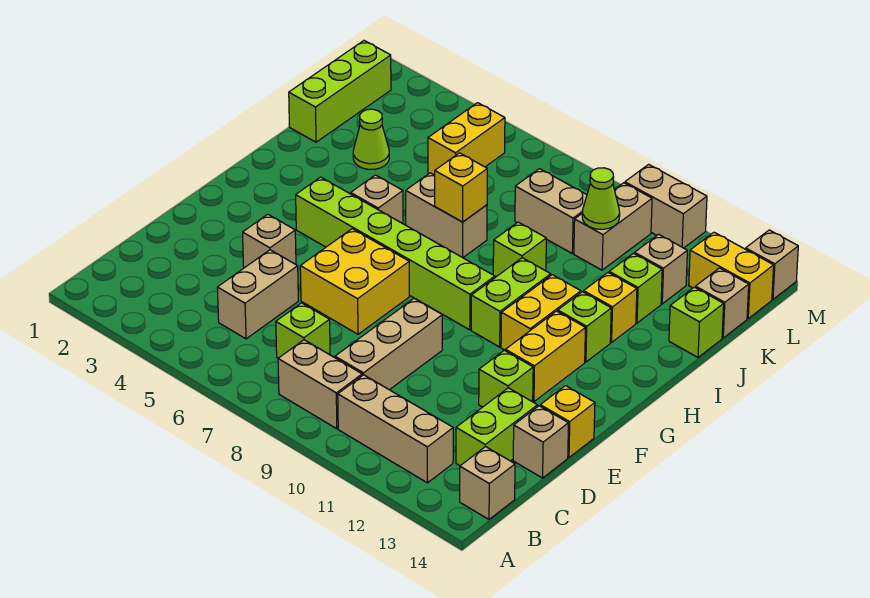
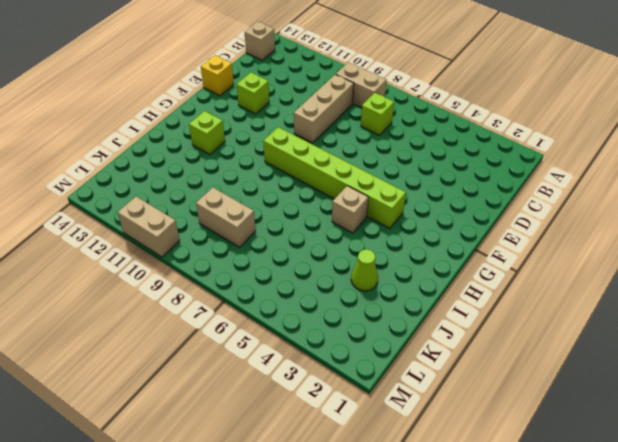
none -> tan 1x3 brick [338,375,453,483]
none -> tan 1x2 brick [217,250,298,339]
none -> lime 1x2 brick [456,388,538,466]
none -> tan 1x1 brick [513,406,569,478]

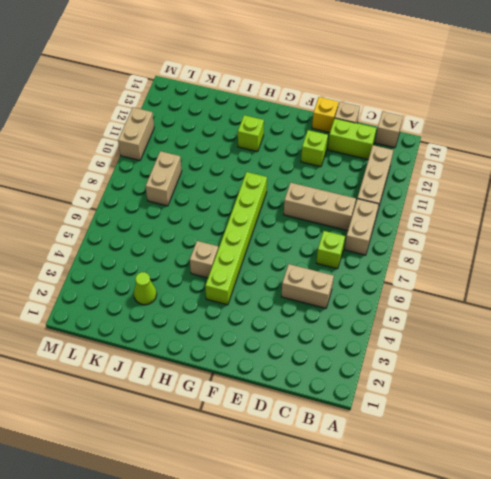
none -> tan 1x1 brick [243,214,296,268]
none -> yellow 2x2 brick [300,229,409,334]
none -> yellow 1x2 brick [505,311,585,402]
none -> lime 1x2 brick [471,258,551,347]

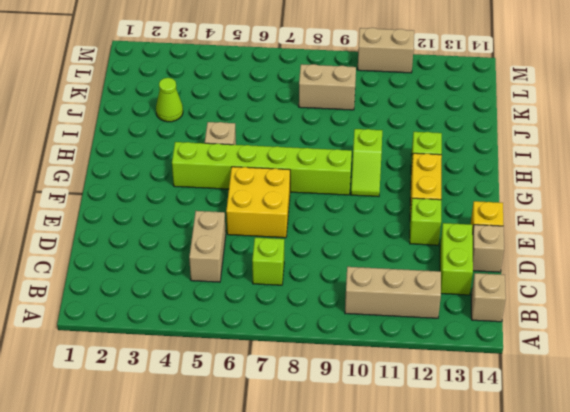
lime 1x2 slope [351,129,382,197] -> lime 1x2 brick [471,258,551,347]
none -> tan 1x2 brick [278,340,362,429]
none -> tan 1x3 brick [335,298,442,390]
none -> tan 1x1 brick [243,214,296,268]
none -> yellow 1x2 brick [501,275,581,350]

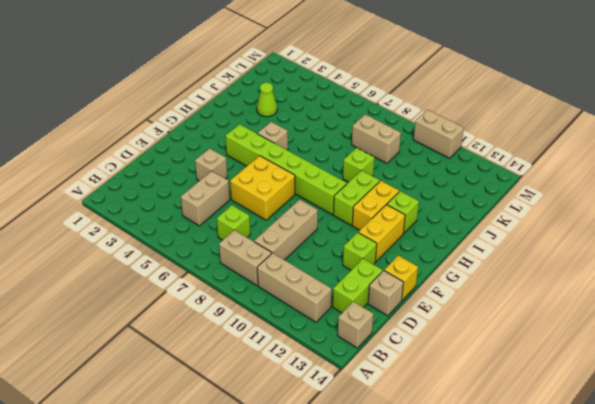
none -> tan 1x2 brick [406,173,487,257]
none -> yellow 1x1 brick [584,273,637,342]
none -> lime 1x3 brick [289,41,391,142]
none -> lime 1x1 brick [609,253,662,323]

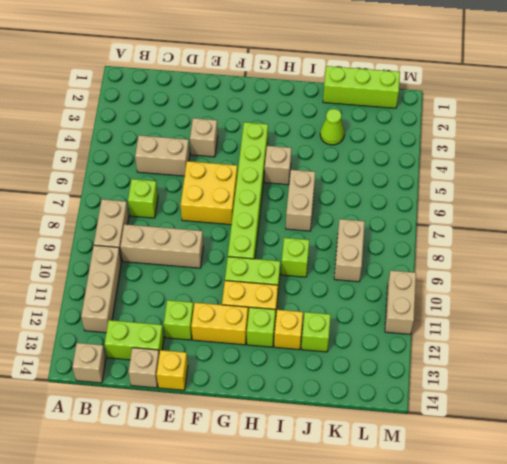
none -> lime 1x1 brick [669,287,724,357]
none -> yellow 1x2 brick [428,103,505,175]
none -> tan 1x2 brick [574,183,652,270]
none -> tan 1x1 brick [635,234,687,304]

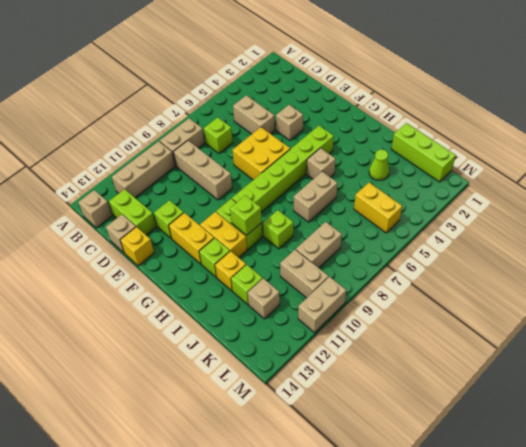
lime 1x1 brick [230,195,262,235] -> lime 1x1 brick moved to [669,287,724,357]
none -> tan 1x1 brick [695,268,749,338]
none -> yellow 1x2 brick [689,232,774,318]
none -> tan 1x1 brick [746,230,798,299]
none -> yellow 1x1 brick [435,153,487,222]

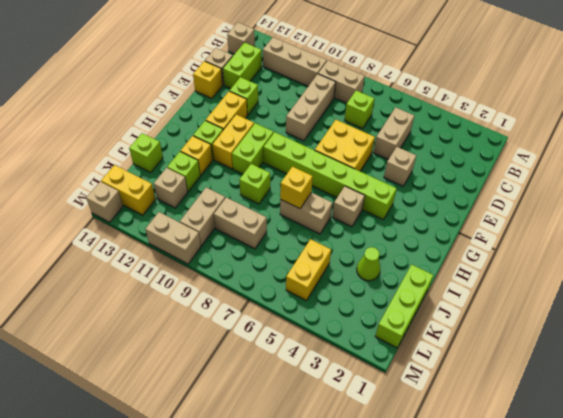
none -> tan 1x1 brick [695,268,749,338]
none -> lime 1x1 cone [582,168,620,229]

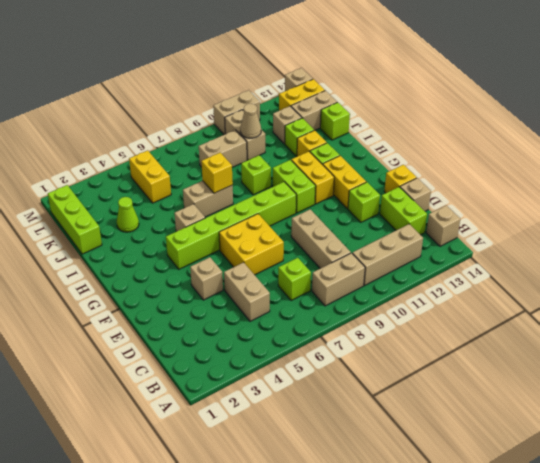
tan 1x1 cone [240,104,261,138] -> lime 1x1 cone [582,168,620,229]
tan 1x2 brick [291,91,337,130] -> tan 1x1 brick [695,268,749,338]

